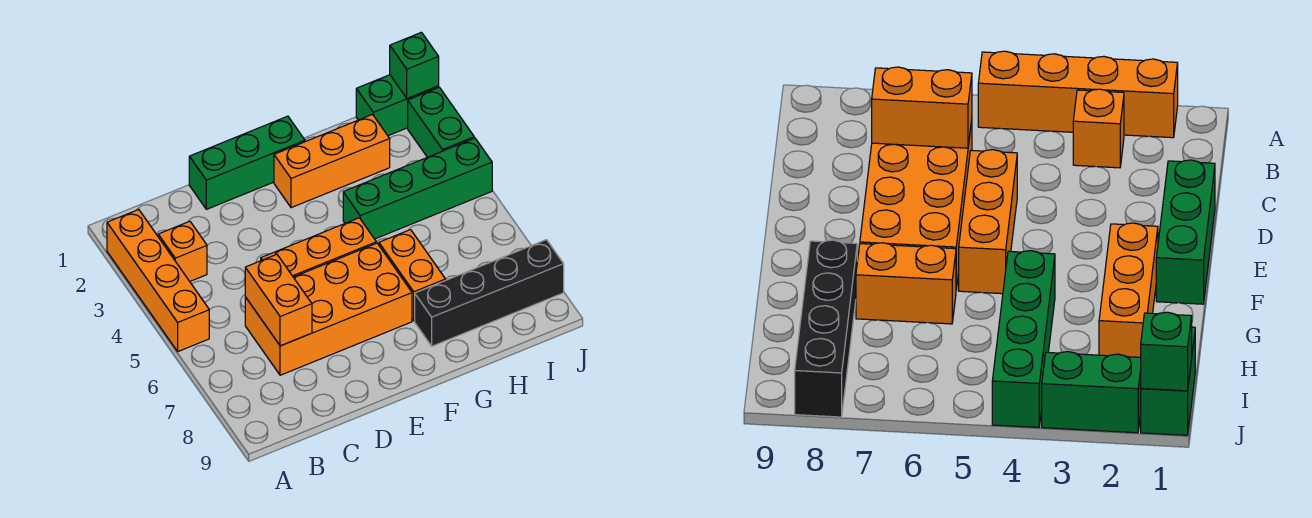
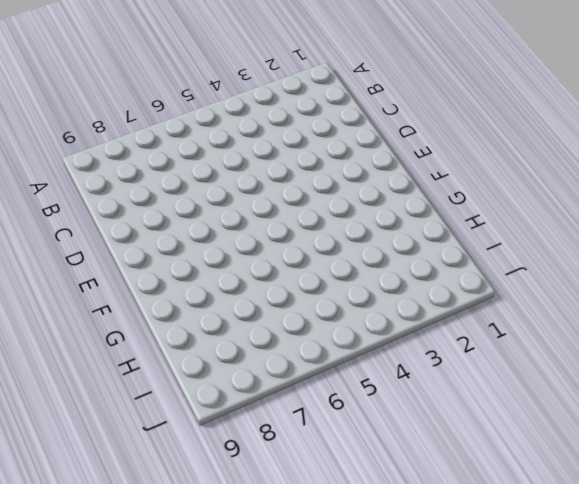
none -> orange 1x4 brick [107,209,209,351]
none -> orange 1x1 brick [158,221,207,281]
none -> orange 2x4 brick [245,243,412,375]

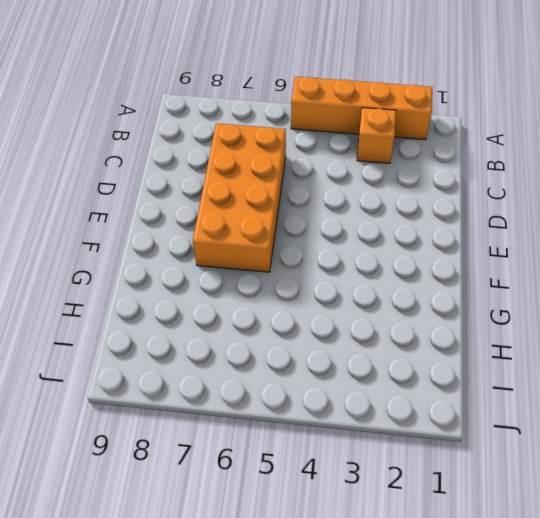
none -> green 1x3 brick [189,116,305,209]
none -> orange 1x3 brick [261,218,376,277]
none -> orange 1x3 brick [274,115,390,208]

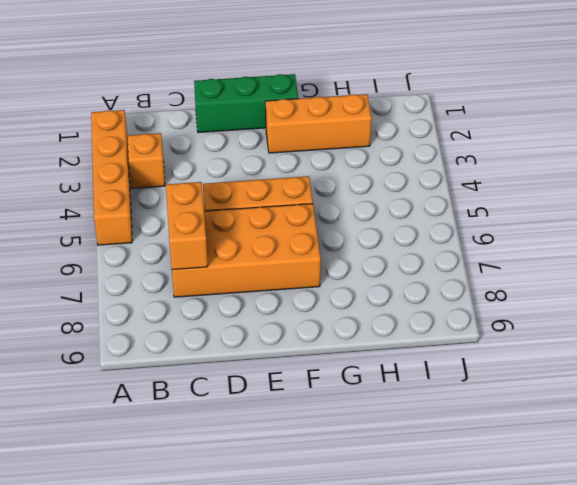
none -> green 1x4 brick [343,138,492,239]
none -> orange 1x2 brick [379,230,446,321]
none -> black 1x4 brick [415,240,564,346]

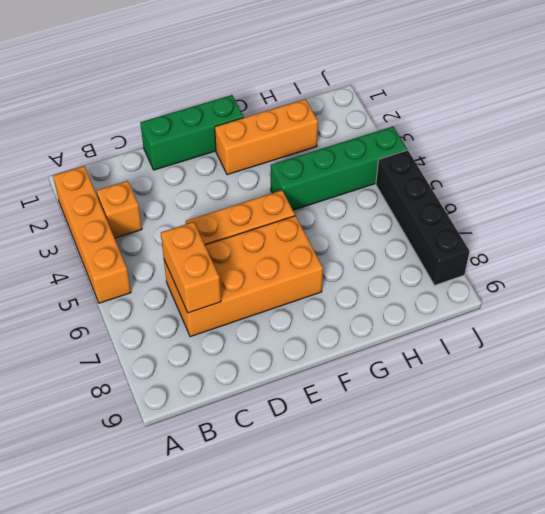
black 1x4 brick [376,150,470,285] -> black 1x4 brick turned to [415,240,564,346]
none -> orange 1x2 brick [379,230,446,321]
none -> green 1x2 brick [356,75,439,136]
none -> green 1x2 brick [408,87,474,157]

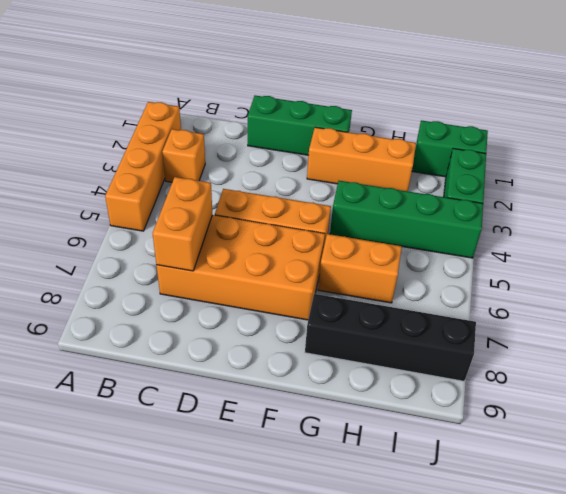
orange 1x2 brick [318,234,402,303] -> orange 1x2 brick turned to [379,230,446,321]
none -> green 1x1 brick [390,32,439,98]

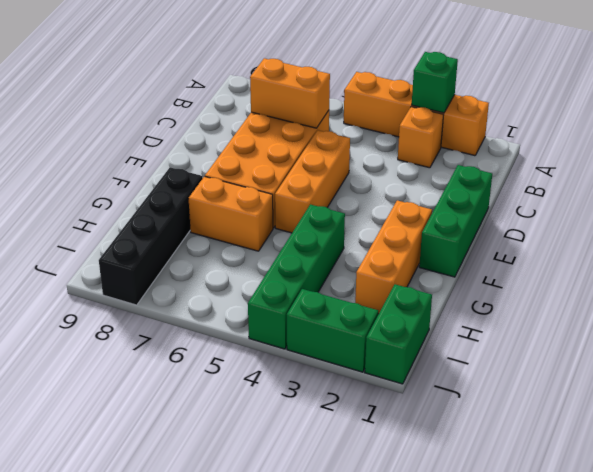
green 1x1 brick [412,52,458,113] -> green 1x1 brick moved to [390,32,439,98]

